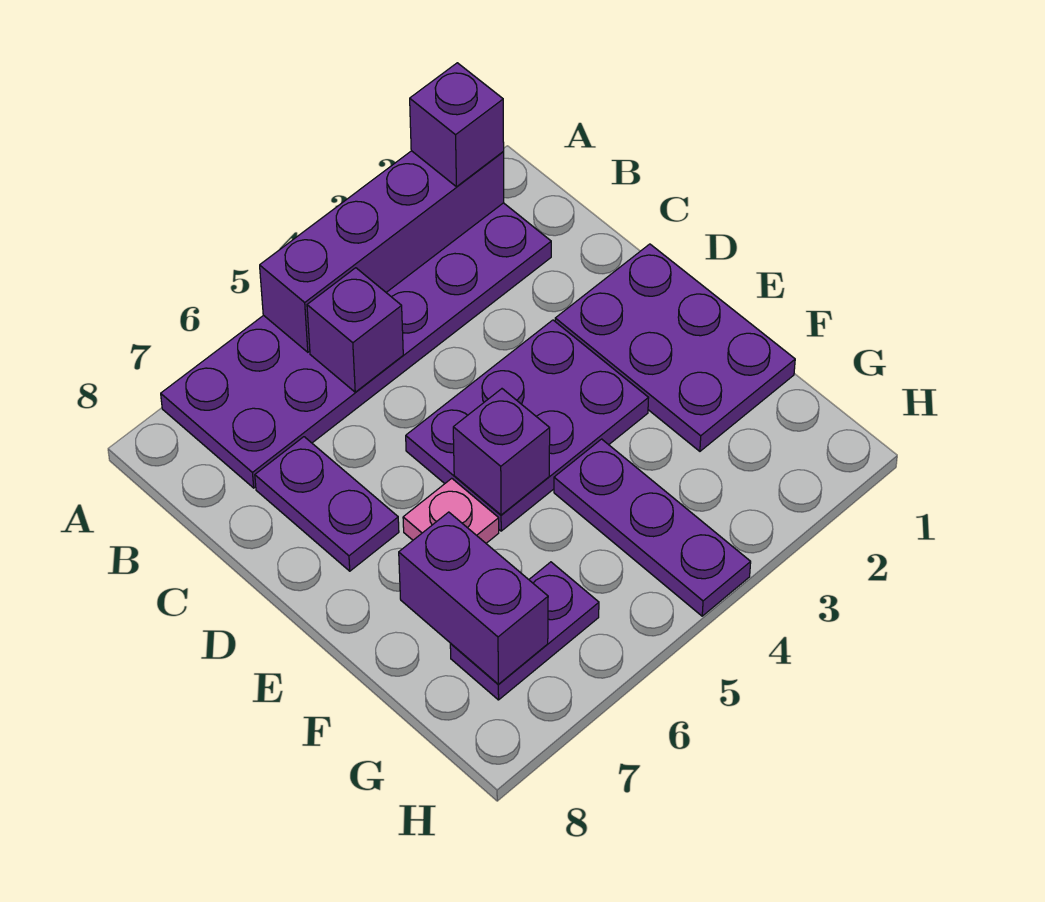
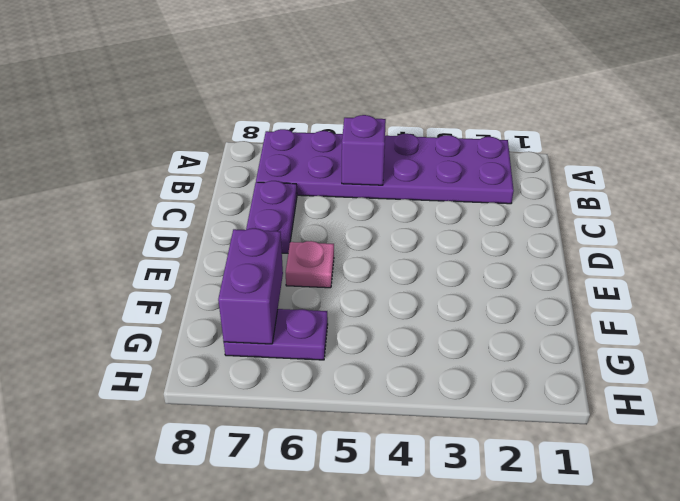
none -> purple 2x3 plate [555,244,795,451]
none -> purple 2x3 plate [406,320,648,531]
none -> purple 1x3 plate [554,439,751,616]

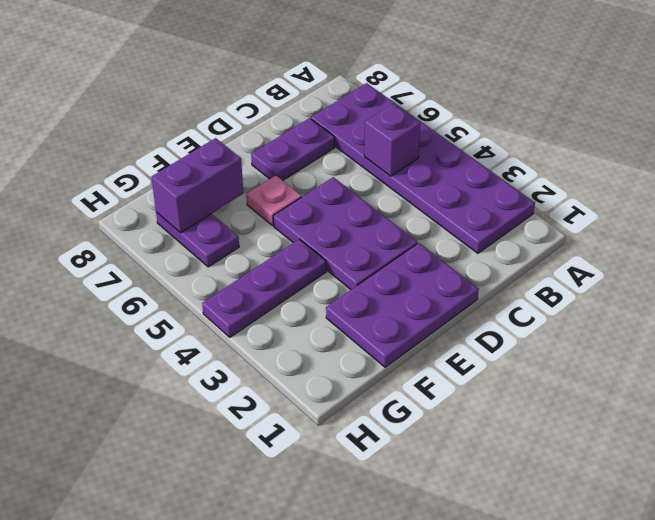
none -> purple 1x4 brick [260,151,504,352]
none -> purple 1x1 brick [453,389,550,515]
none -> purple 1x1 brick [410,63,504,187]

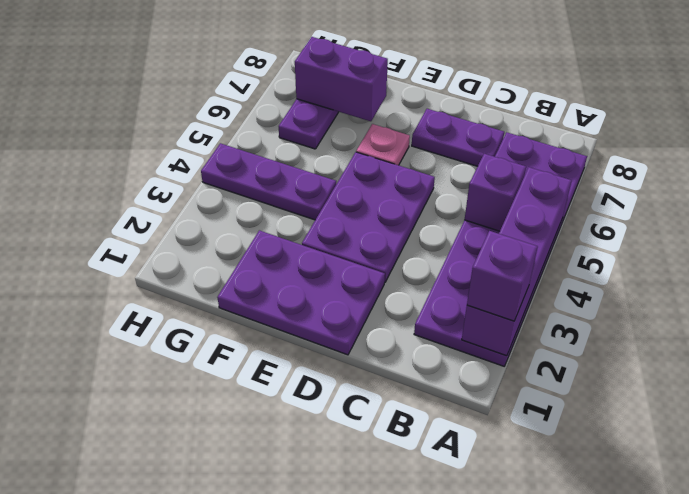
none -> purple 1x1 brick [453,389,550,515]

